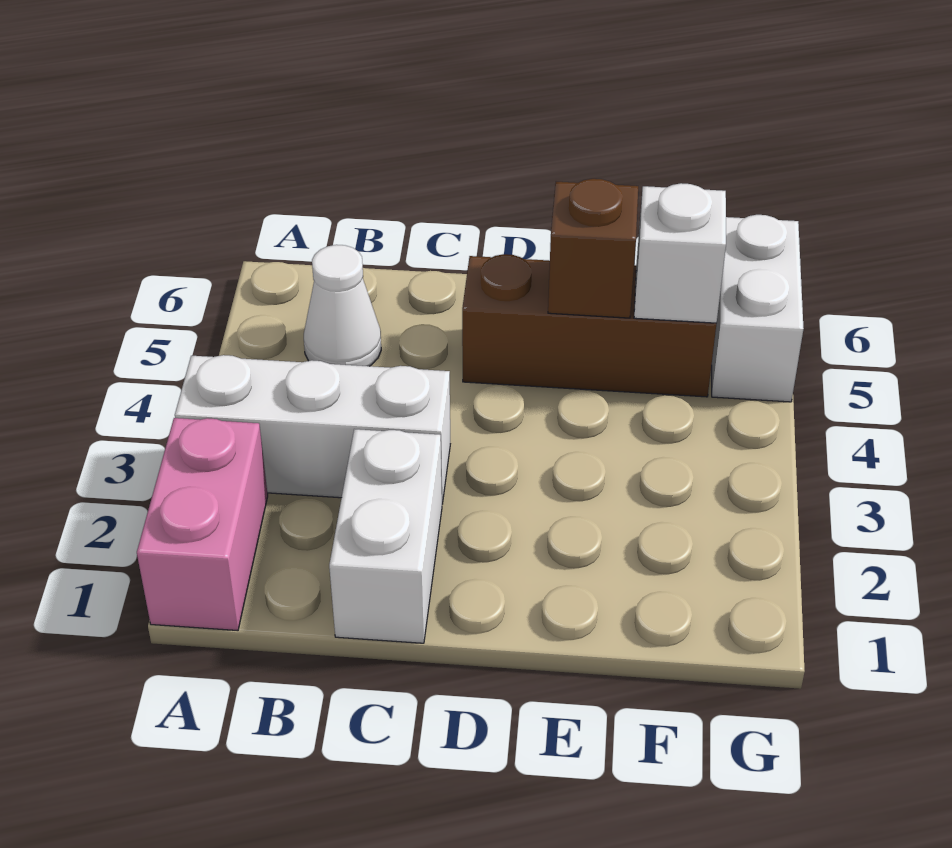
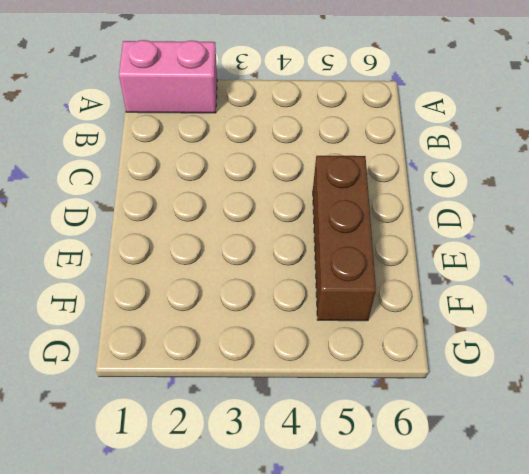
none -> white 1x3 brick [175,355,450,504]
none -> white 1x1 cone [304,245,381,366]

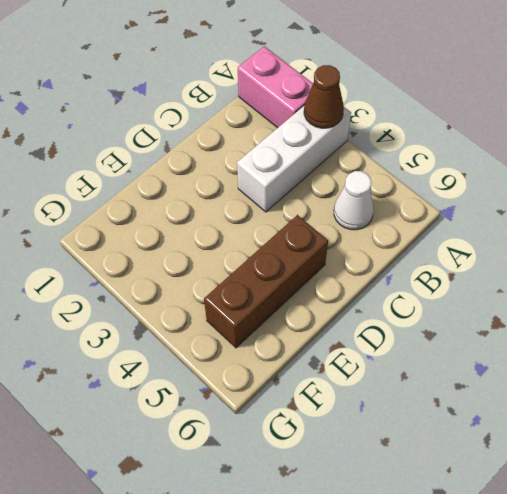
brown 1x1 cone [304,65,344,128] -> none
none -> white 1x2 brick [329,429,442,643]
none -> white 1x2 brick [712,215,804,402]

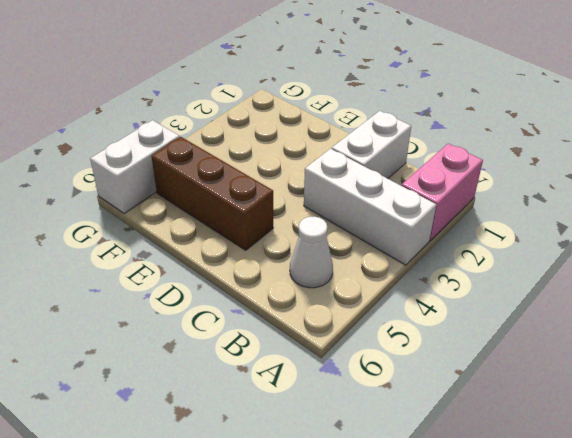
none -> brown 1x1 brick [548,179,638,318]
none -> white 1x1 brick [634,183,726,323]

